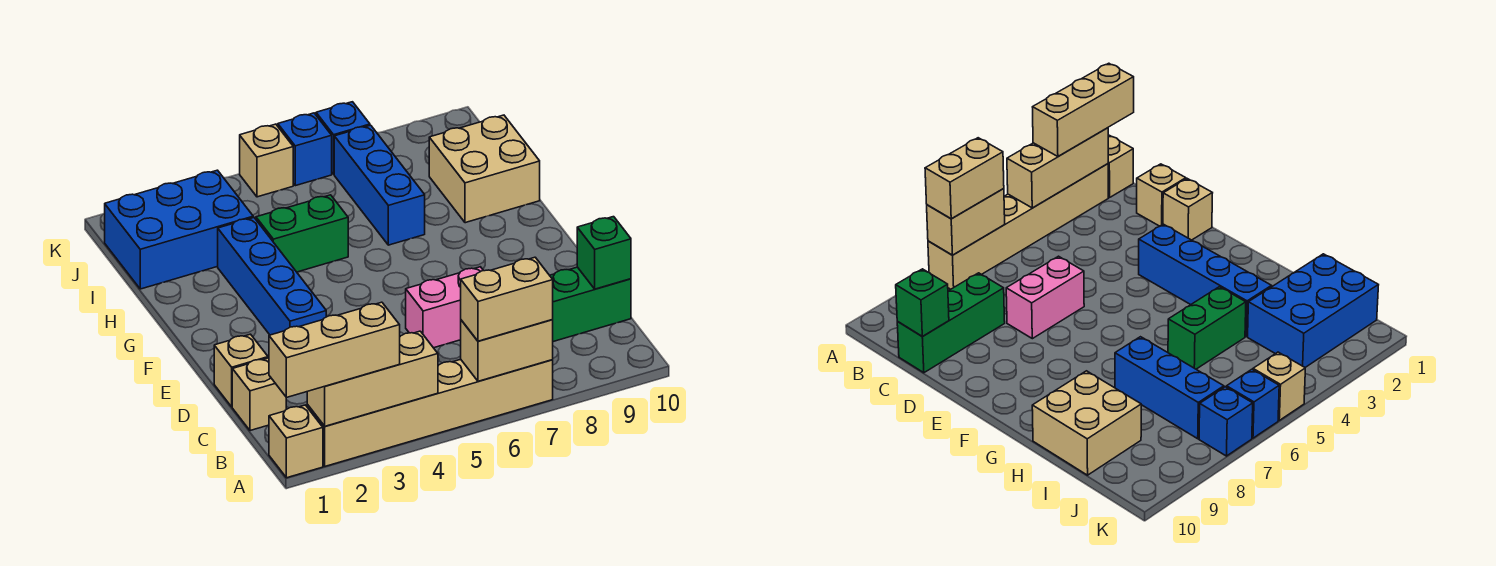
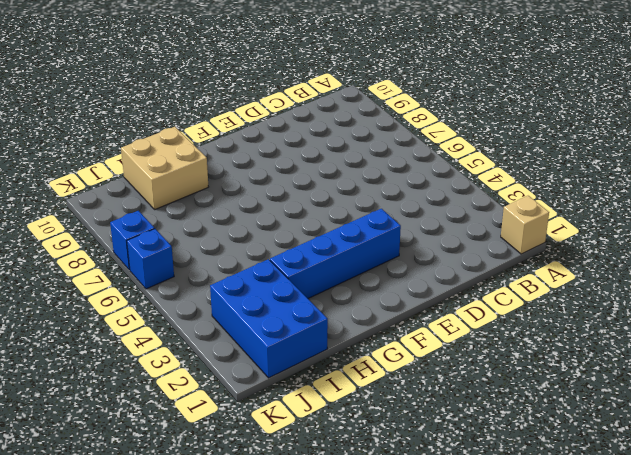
none -> tan 1x6 brick [307,359,553,466]
none -> tan 1x1 brick [232,358,286,431]
none -> green 1x3 brick [550,267,631,342]

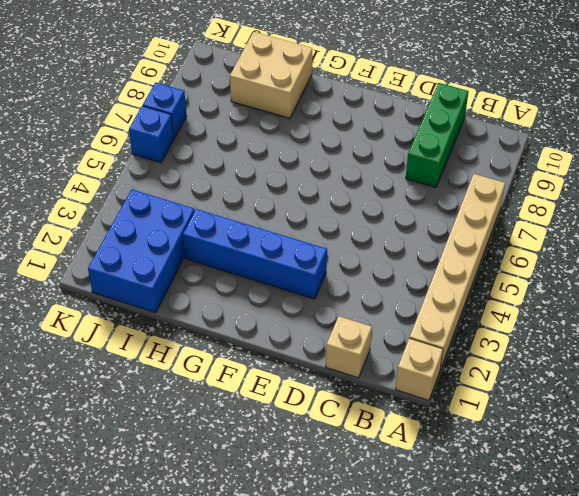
none -> tan 1x1 brick [214,334,268,407]
none -> pink 1x2 brick [406,267,483,348]
none -> green 1x2 brick [256,195,348,272]

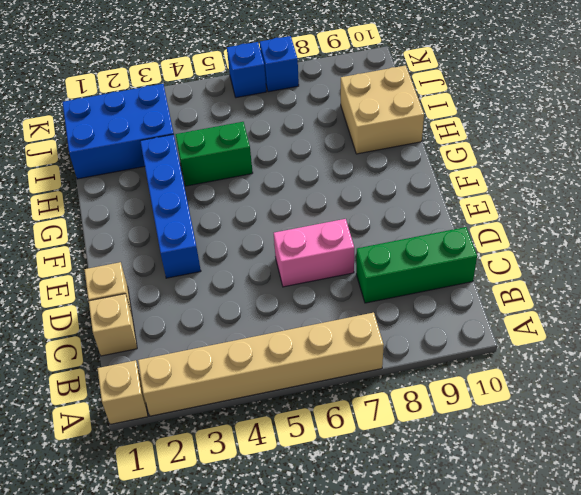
none -> blue 1x3 brick [334,125,425,245]
none -> tan 1x1 brick [240,124,293,197]
none -> tan 1x3 brick [307,331,438,426]

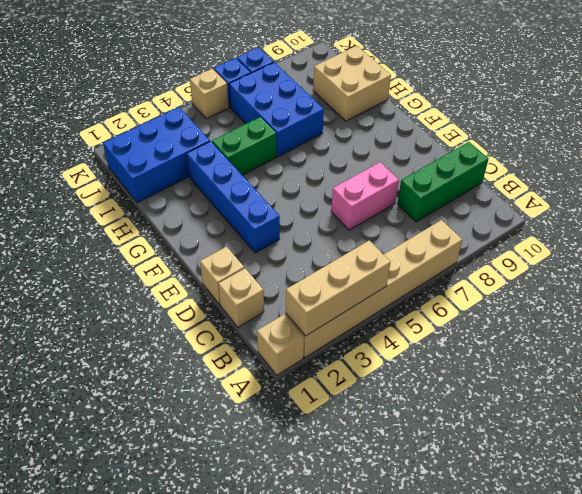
blue 2x3 brick [229,62,324,156] -> blue 1x3 brick [334,125,425,245]
none -> tan 1x2 brick [461,319,553,381]
none -> green 1x1 brick [577,217,631,289]
none -> tan 1x3 brick [269,302,400,398]

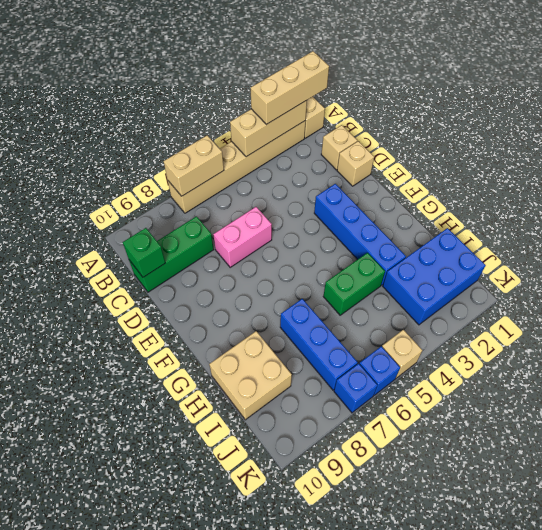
none -> tan 1x2 brick [461,257,553,341]

